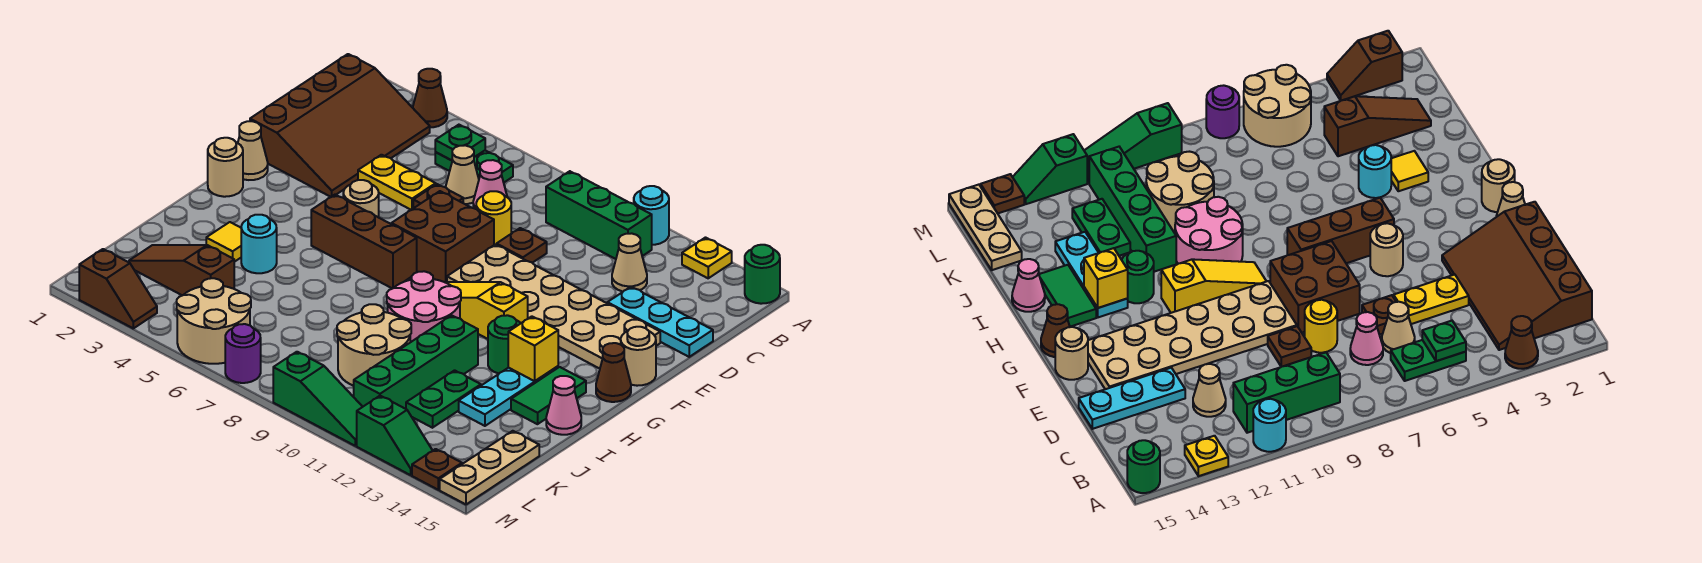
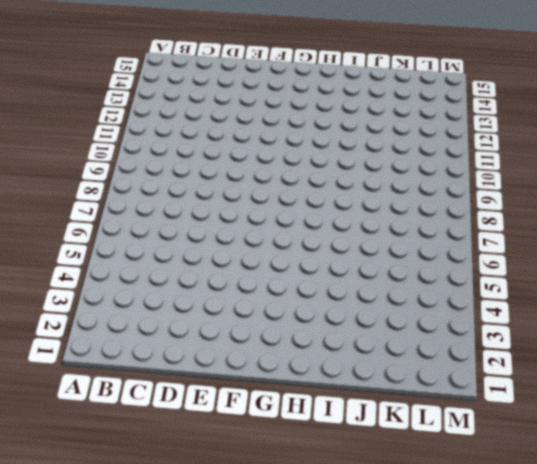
none -> brown 1x1 cone [413,69,447,127]
none -> cyan 1x1 round brick [634,186,669,245]
none -> yellow 1x1 plate [682,238,732,278]
none -> green 1x1 round brick [745,245,780,304]

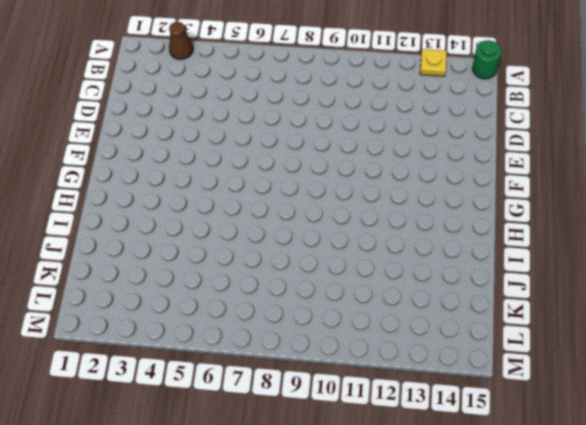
none -> cyan 1x1 round brick [634,186,669,245]
none -> brown 3x4 slope [250,54,430,197]
none -> green 1x2 plate [435,151,513,182]
none -> green 1x3 brick [546,171,652,259]

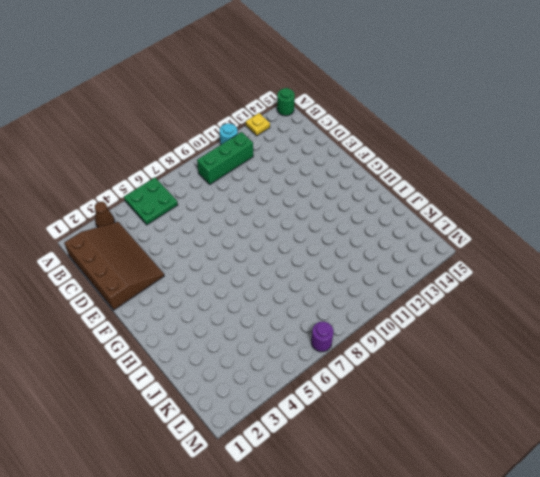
green 2x2 plate [124,178,178,225] -> green 1x2 plate [435,151,513,182]
none -> tan 1x1 cone [446,145,479,204]
none -> pink 1x1 cone [473,160,507,209]
none -> tan 1x1 cone [612,233,647,292]
none -> yellow 1x2 plate [358,155,436,210]

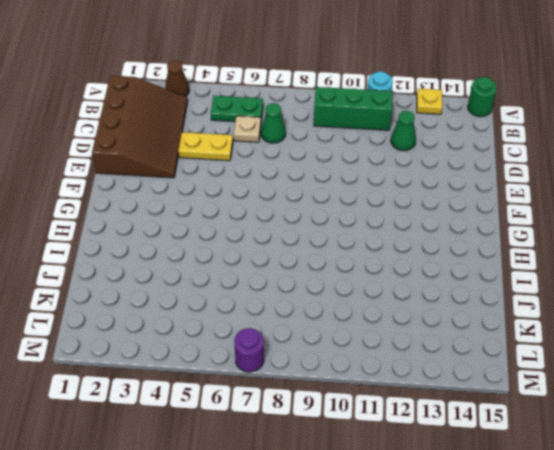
tan 1x1 plate [234,116,261,142] -> tan 1x1 cone [446,145,479,204]
green 1x1 cone [261,103,286,143] -> pink 1x1 cone [473,160,507,209]
green 1x1 cone [391,111,416,151] -> tan 1x1 cone [612,233,647,292]
none -> brown 1x1 plate [413,184,463,208]
none -> yellow 1x1 round brick [476,191,511,245]
none -> brown 1x1 plate [497,228,547,263]
none -> cyan 1x3 plate [607,287,713,357]

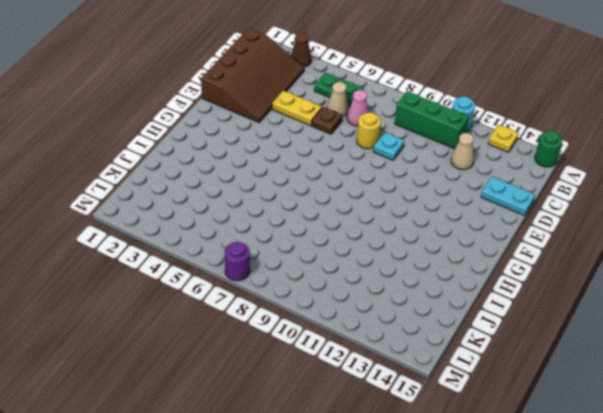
cyan 1x1 plate [373,132,404,160] -> brown 1x1 plate [497,228,547,263]
cyan 1x2 plate [481,177,535,215] -> cyan 1x3 plate [607,287,713,357]
none -> brown 2x2 brick [392,191,494,282]
none -> tan 2x6 plate [447,244,660,369]
none -> tan 1x1 cone [238,121,268,180]
none -> tan 1x1 round brick [343,180,379,217]

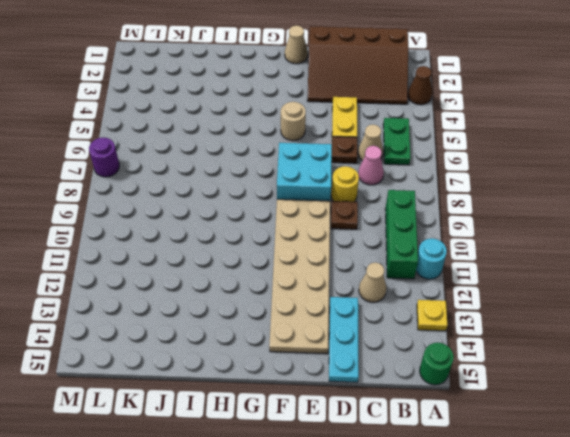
cyan 2x2 brick [277,143,332,201] -> brown 2x2 brick [392,191,494,282]
none -> tan 1x1 round brick [621,327,656,386]
none -> tan 1x1 round brick [208,138,243,197]
none -> brown 1x3 brick [311,195,417,289]
none -> yellow 1x3 slope [445,282,528,339]

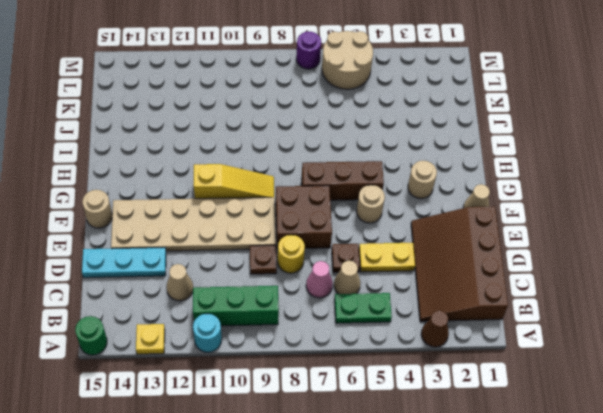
tan 1x1 round brick [408,161,437,199] -> tan 1x1 round brick moved to [208,138,243,197]
none -> brown 1x1 cone [596,343,631,402]
none -> pink 2x2 round brick [387,271,461,342]
none -> green 1x1 round brick [488,315,521,374]
none -> cyan 1x3 plate [459,366,558,426]

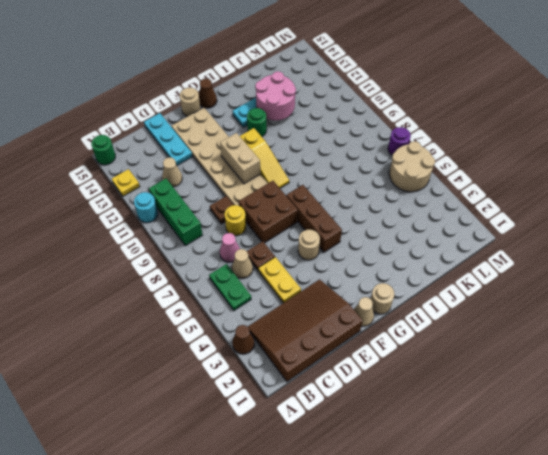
tan 1x2 brick [220,133,260,184] -> none
pink 2x2 round brick [255,71,296,120] -> pink 2x2 round brick moved to [387,271,461,342]
none -> green 1x2 tile [511,367,586,424]
none -> yellow 1x1 tile [206,222,241,262]
none -> cyan 1x1 round brick [241,215,277,273]
none -> green 1x4 brick [354,315,478,409]

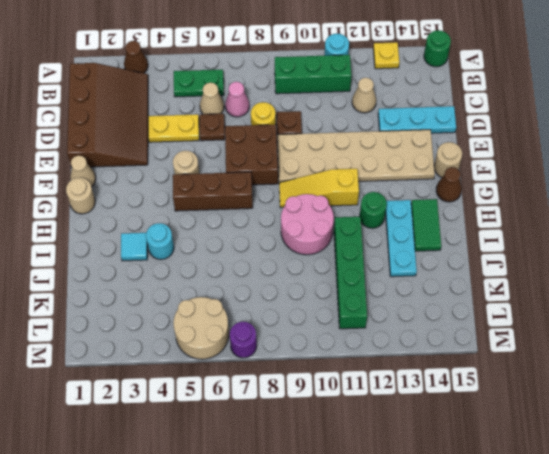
cyan 1x1 tile [121,233,147,261] -> yellow 1x1 tile [206,222,241,262]
none -> pink 1x1 cone [546,376,581,435]
none -> tan 2x2 round brick [337,304,411,386]
none -> green 1x2 plate [406,370,481,428]
none -> brown 1x3 slope [129,245,234,296]

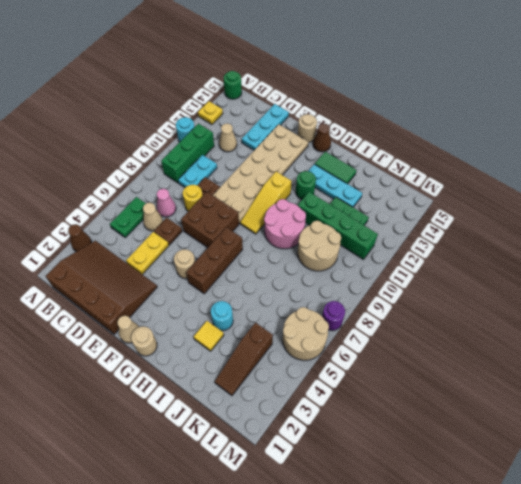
cyan 1x2 plate [178,155,217,187] -> none
none -> pink 1x1 cone [546,376,581,435]
none -> tan 1x3 plate [440,431,539,504]
none -> brown 1x2 slope [79,249,157,328]
none -> green 1x3 slope [273,352,362,446]

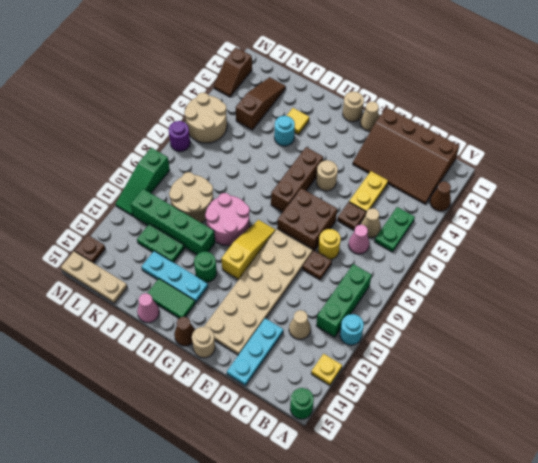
none -> green 1x2 slope [357,396,433,475]
none -> green 1x1 plate [435,125,485,160]
none -> yellow 1x1 brick [508,316,558,381]

